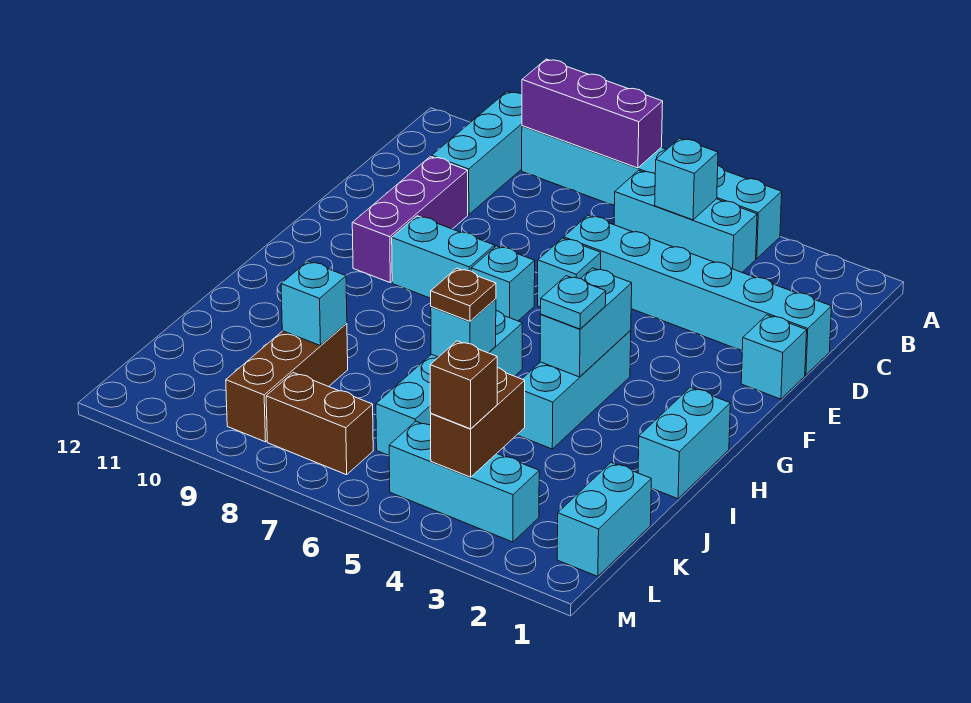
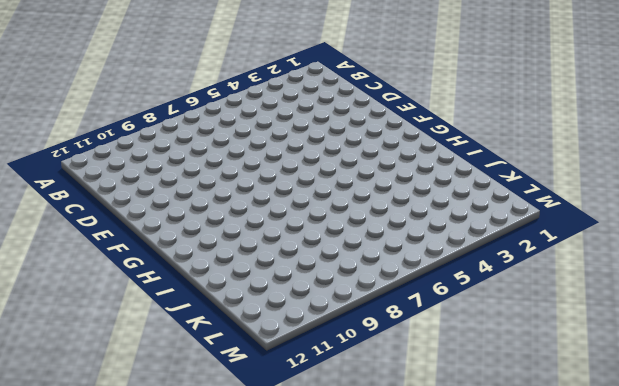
none -> cyan 1x6 brick [522,126,782,259]
none -> cyan 1x3 brick [432,91,522,215]
none -> cyan 1x3 brick [614,170,757,272]

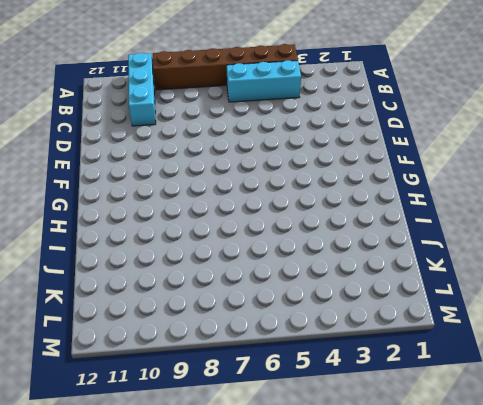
brown 1x6 brick [153,44,298,90] -> cyan 1x6 brick [522,126,782,259]
none -> cyan 1x6 brick [564,215,831,375]
none -> purple 1x3 brick [352,157,468,282]
none -> cyan 1x1 brick [741,315,807,399]

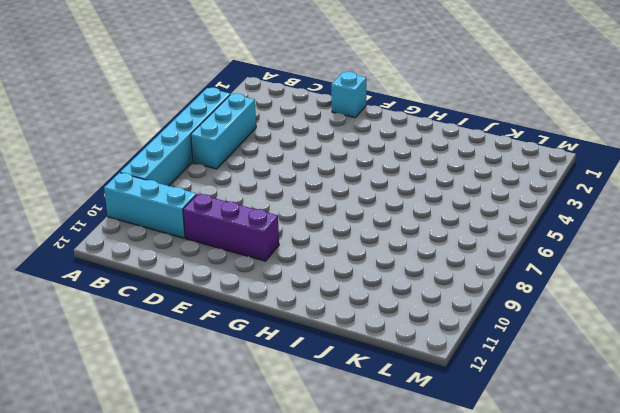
none -> cyan 1x6 brick [564,215,831,375]
none -> cyan 1x1 brick [538,238,601,307]
none -> cyan 1x1 brick [471,246,535,321]

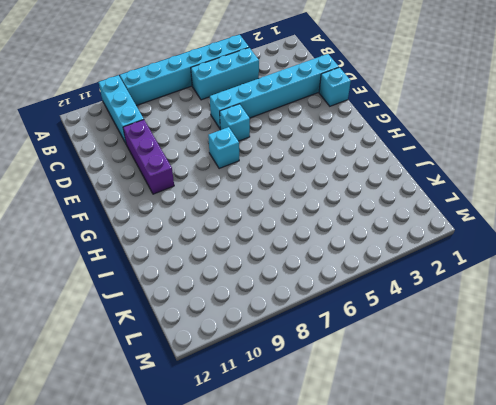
none -> cyan 1x2 brick [392,216,495,298]
none -> cyan 1x3 brick [517,330,631,449]
none -> cyan 1x2 brick [638,387,730,499]

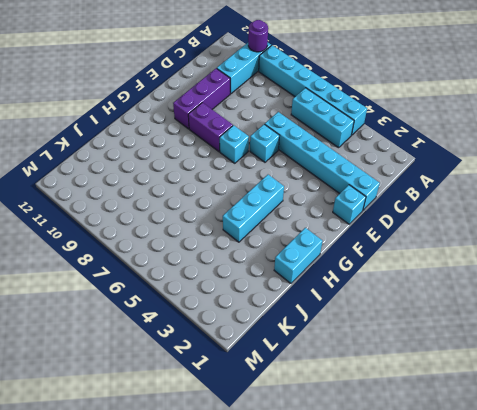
purple 1x1 round brick [248,20,268,52] -> none
purple 1x2 brick [188,103,233,152] -> cyan 1x2 brick [392,216,495,298]
none -> cyan 1x4 brick [376,311,522,455]
none -> brown 1x3 brick [226,323,348,442]
none -> cyan 1x2 brick [557,463,652,577]

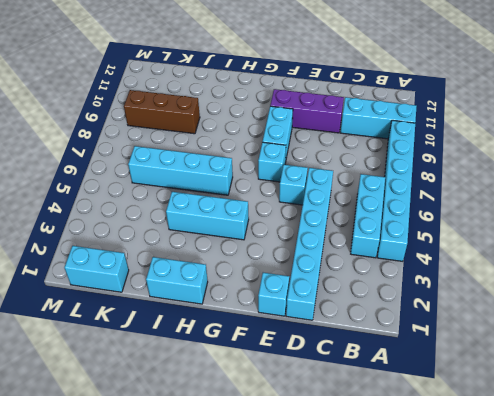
none -> cyan 1x3 brick [389,421,539,542]
none -> brown 1x2 brick [266,373,373,475]
none -> purple 1x3 brick [522,59,663,168]

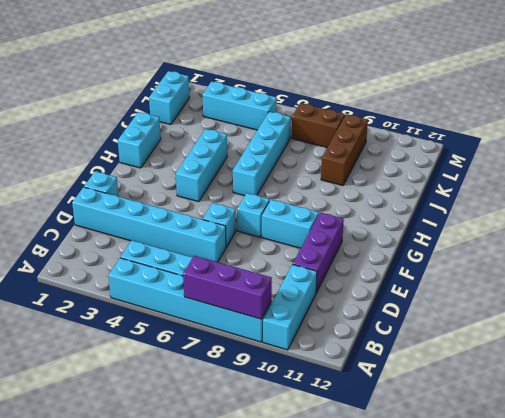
none -> cyan 1x1 brick [655,138,718,220]
none -> cyan 1x2 brick [540,268,632,377]
none -> cyan 1x1 brick [431,299,496,357]

